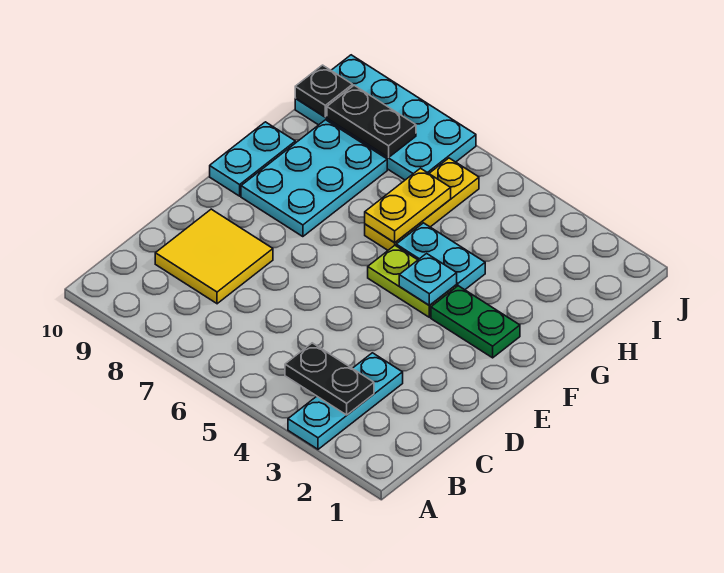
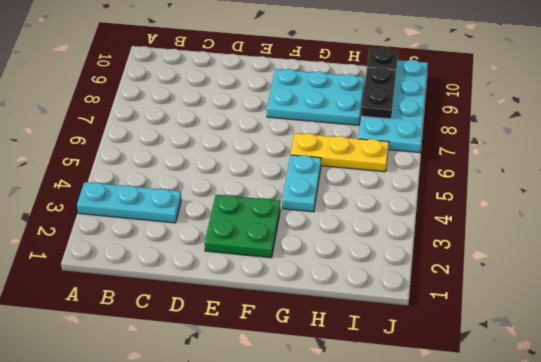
green 2x2 plate [205,195,281,258] -> green 1x2 plate [431,286,520,358]
none -> yellow 2x2 tile [155,209,273,304]
none -> lime 1x2 plate [368,245,457,317]
none -> cyan 1x2 plate [210,122,295,196]

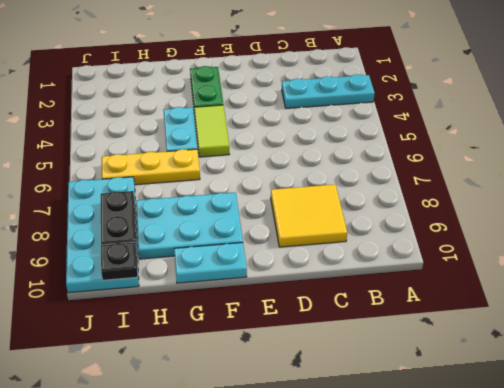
lime 1x2 tile [194,105,229,157] -> lime 1x2 plate [368,245,457,317]
none -> black 1x2 plate [285,343,374,415]
none -> cyan 1x1 plate [399,254,457,306]
none -> yellow 1x2 plate [365,168,451,243]

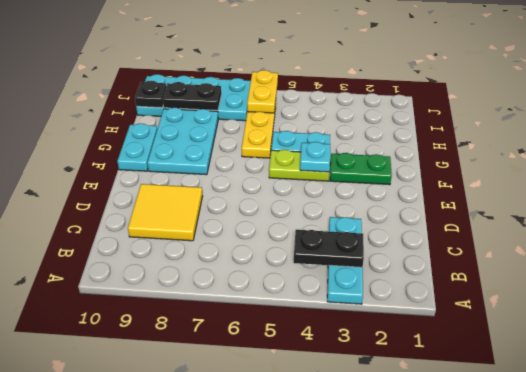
yellow 1x2 plate [247,70,278,113] -> yellow 1x2 plate moved to [365,168,451,243]

